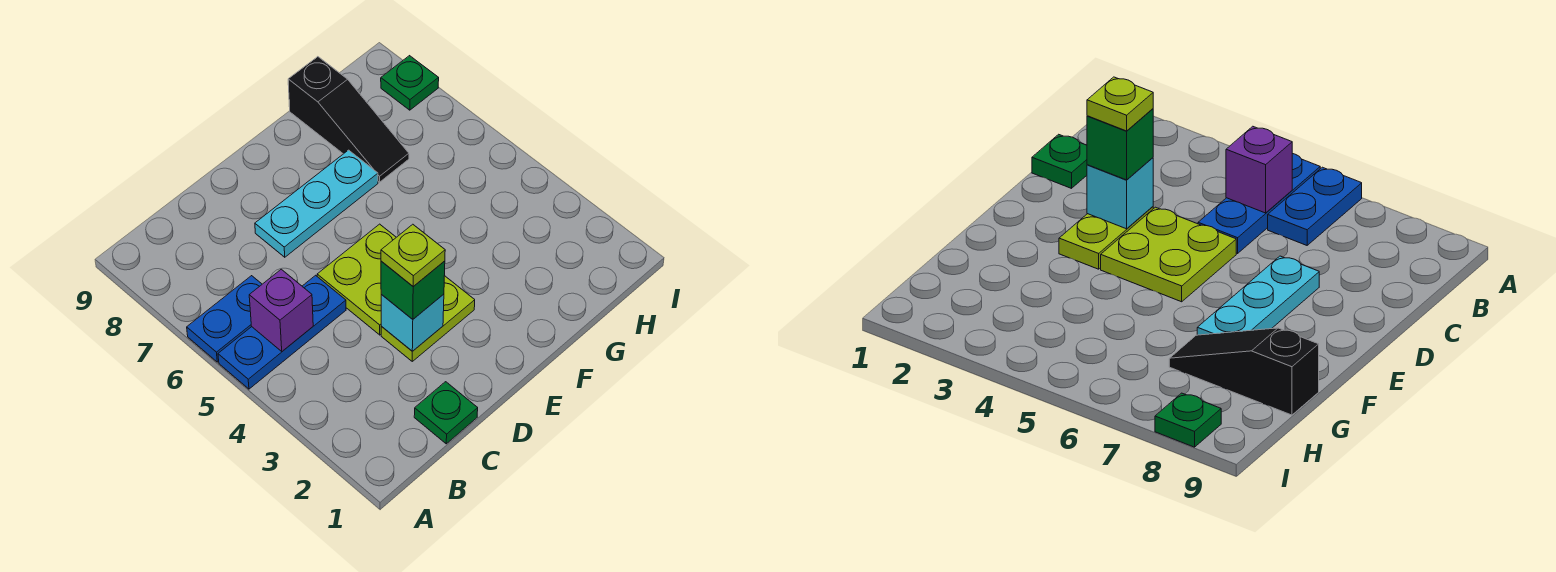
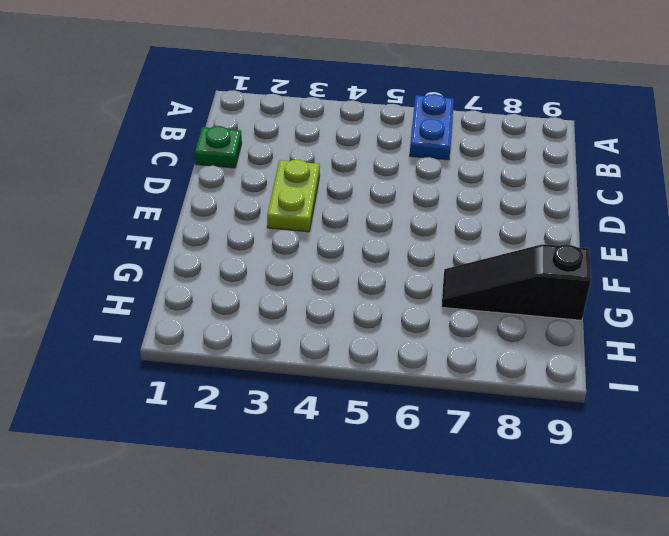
none -> blue 1x3 plate [218,275,346,389]
none -> lime 2x2 plate [317,224,396,335]
none -> cyan 1x3 plate [255,150,378,257]

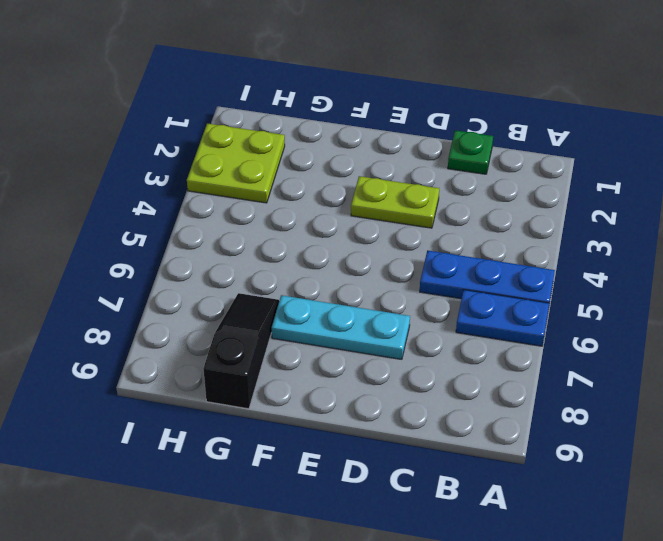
lime 2x2 plate [187,123,285,203] -> lime 2x2 plate moved to [317,224,396,335]
none -> green 1x1 plate [381,56,439,110]
none -> purple 1x1 brick [249,269,313,351]
none -> cyan 1x1 brick [381,294,444,351]

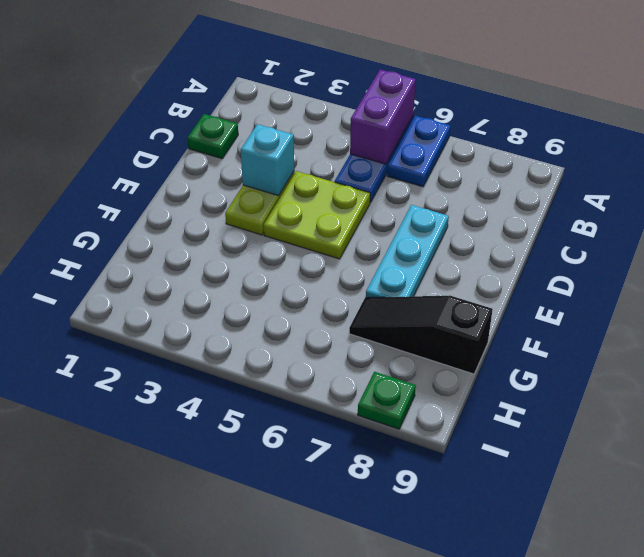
purple 1x2 brick [350,70,416,164] -> purple 1x1 brick [249,269,313,351]
none -> green 1x1 brick [381,261,445,319]
none -> lime 1x1 plate [381,224,445,286]

